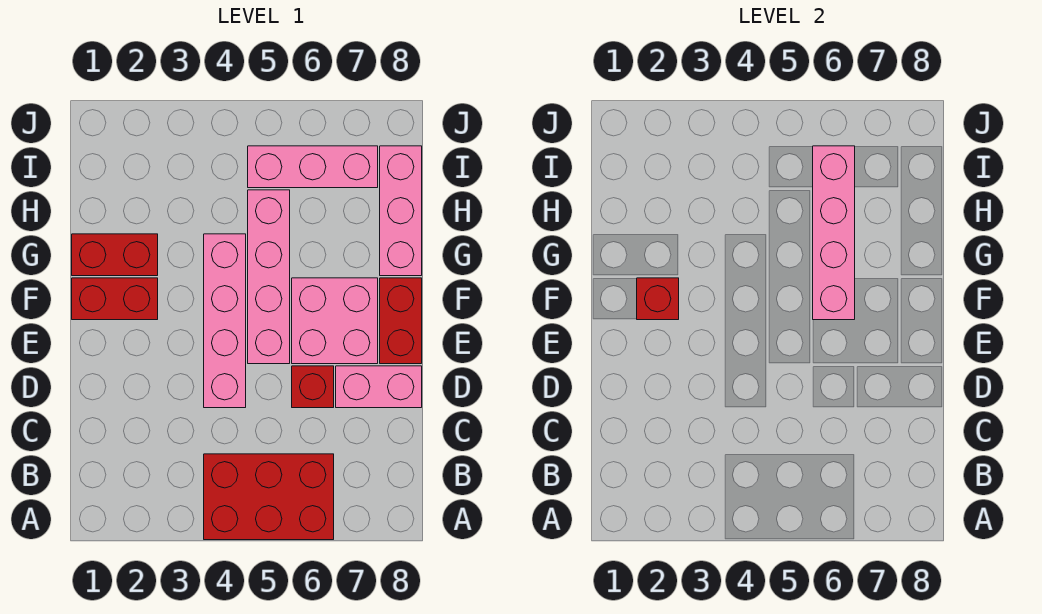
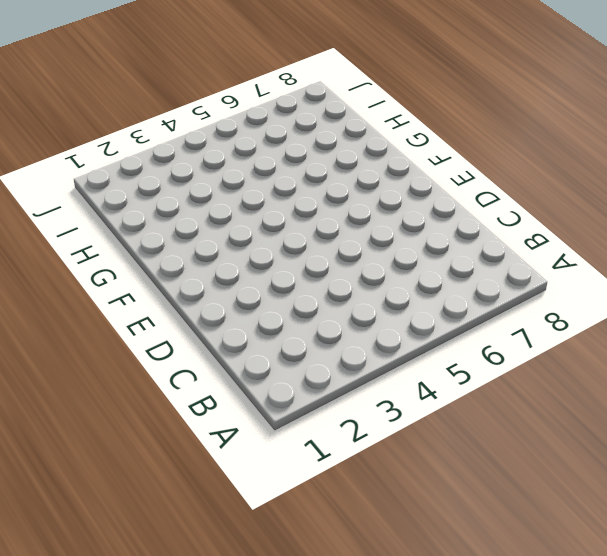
none -> red 2x3 brick [204,454,334,540]
none -> pink 1x4 brick [204,234,246,408]
none -> red 1x1 brick [292,366,334,408]

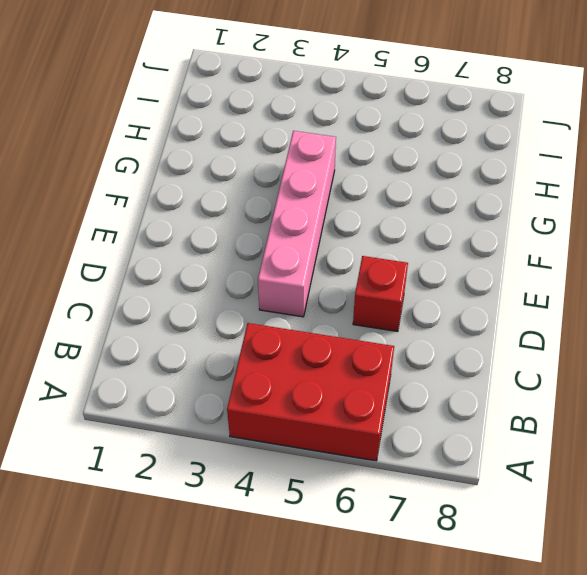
none -> pink 1x2 brick [336,366,422,408]
none -> pink 1x4 brick [248,190,290,364]
none -> pink 2x2 brick [292,278,378,364]

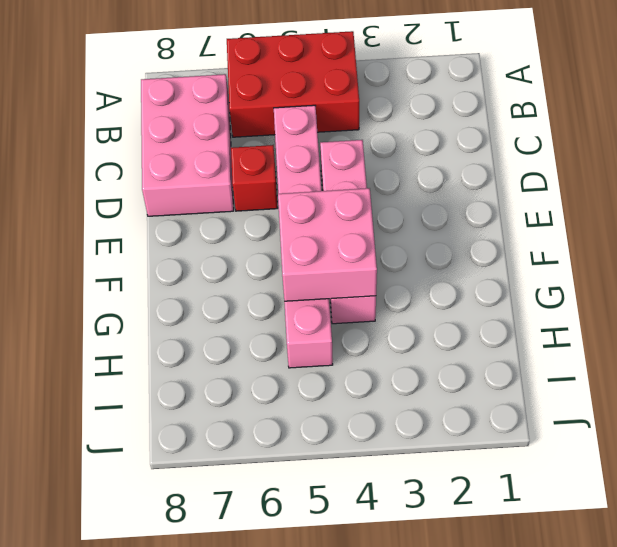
pink 2x3 brick [141,74,234,216] -> pink 1x2 brick [336,366,422,408]
pink 1x6 brick [274,105,333,368] -> pink 1x4 brick [248,190,290,364]
pink 2x2 brick [278,188,377,301] -> pink 2x2 brick moved to [292,278,378,364]
none -> red 1x2 brick [380,278,422,364]
none -> red 1x2 brick [72,278,158,320]
none -> red 1x2 brick [72,234,158,276]

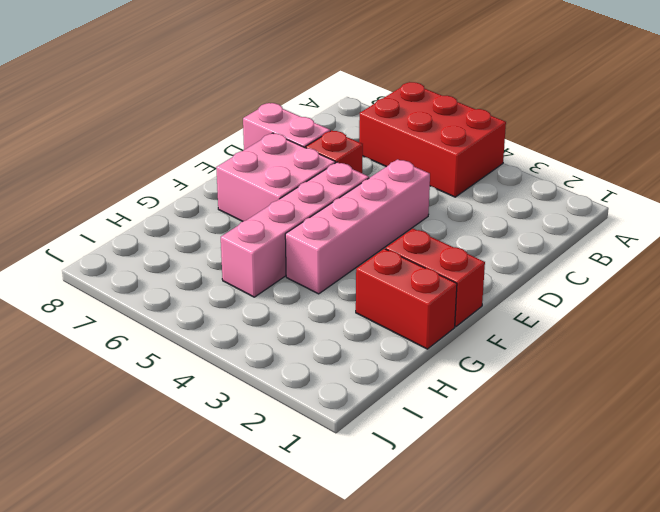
none -> red 1x2 brick [380,278,422,364]
none -> pink 1x3 brick [380,146,422,276]
none -> pink 1x3 brick [248,146,378,188]

